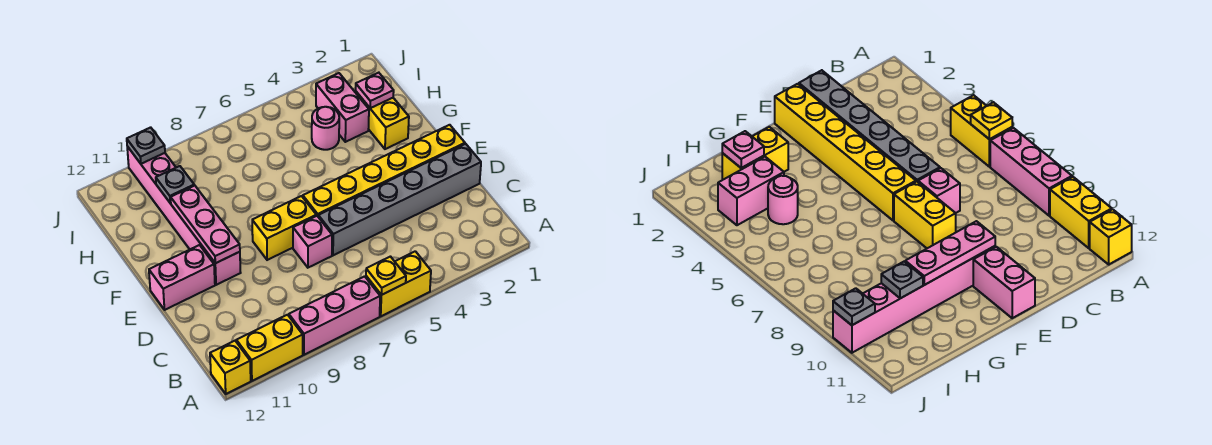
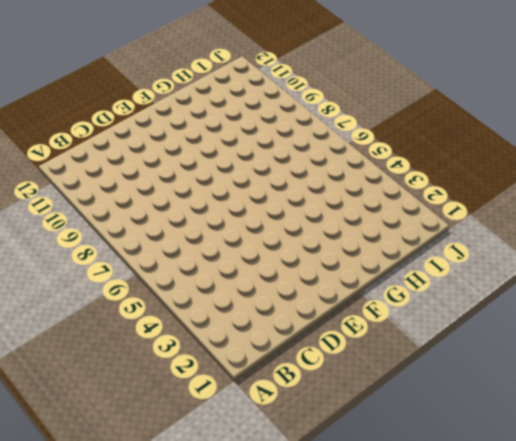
none -> yellow 1x2 brick [366,251,431,316]
none -> pink 1x3 brick [289,276,380,355]
none -> yellow 1x2 brick [236,315,303,381]

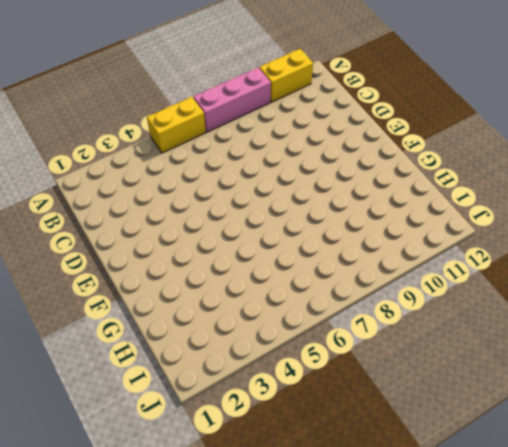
none -> yellow 1x1 brick [210,341,251,394]
none -> grey 1x6 brick [318,144,481,255]
none -> pink 1x1 brick [293,216,332,268]

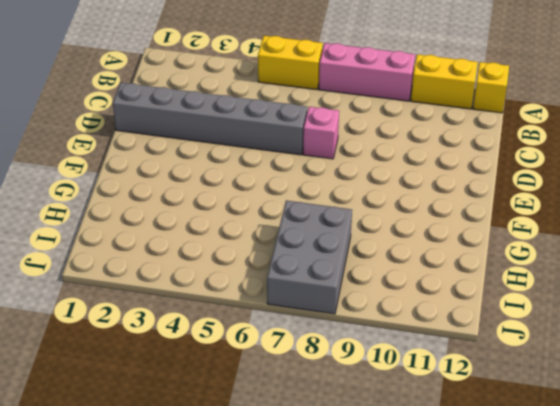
grey 2x3 brick [267,200,352,314] -> none
none -> yellow 1x6 brick [303,125,465,216]
none -> yellow 1x2 brick [252,196,316,260]
none -> pink 1x6 brick [127,146,241,285]

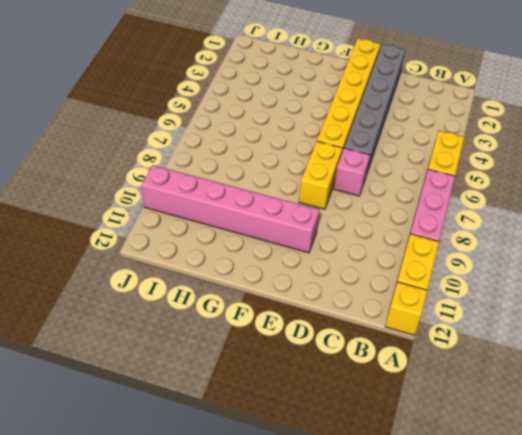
none -> pink 1x2 brick [149,245,215,310]
none -> yellow 1x2 brick [356,92,409,149]
none -> pink 1x2 brick [316,73,369,142]

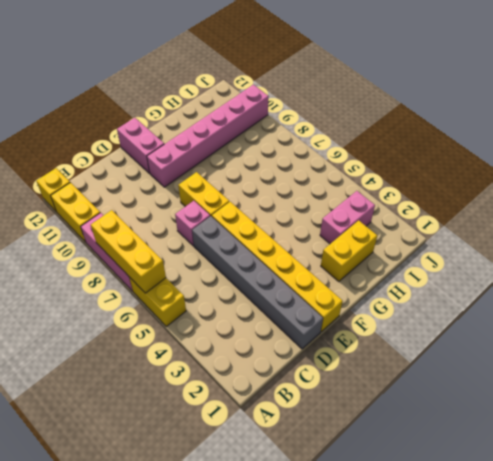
yellow 1x3 brick [91,210,166,293] -> yellow 1x1 plate [366,257,406,295]
none -> pink 1x1 round brick [312,107,339,150]
none -> pink 1x3 plate [171,185,240,263]
none -> pink 1x1 plate [356,73,394,108]

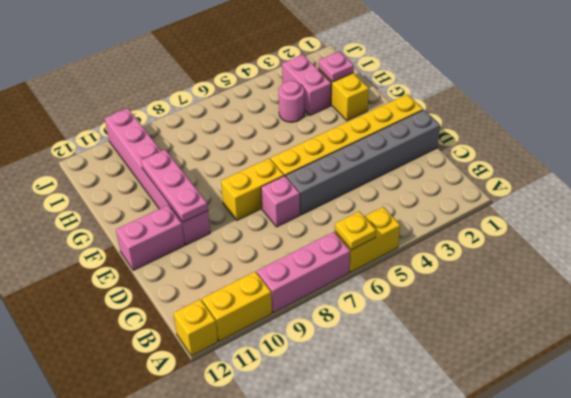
none -> grey 1x1 plate [156,166,194,203]
none -> grey 1x1 plate [127,127,165,164]

